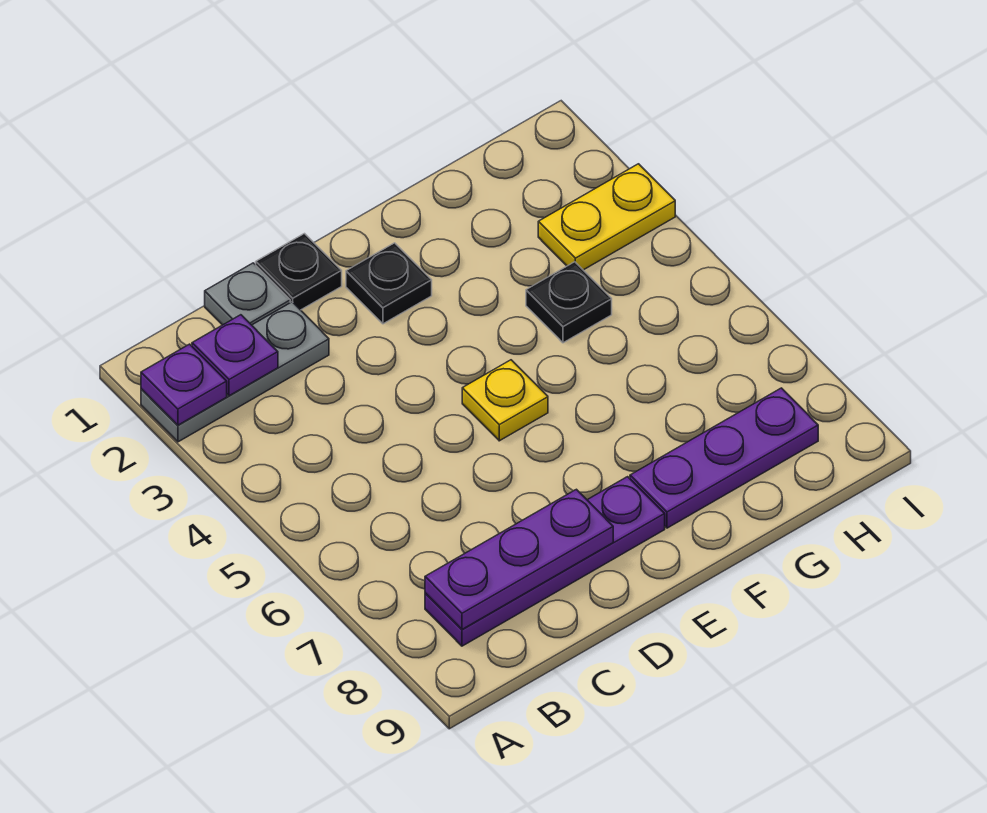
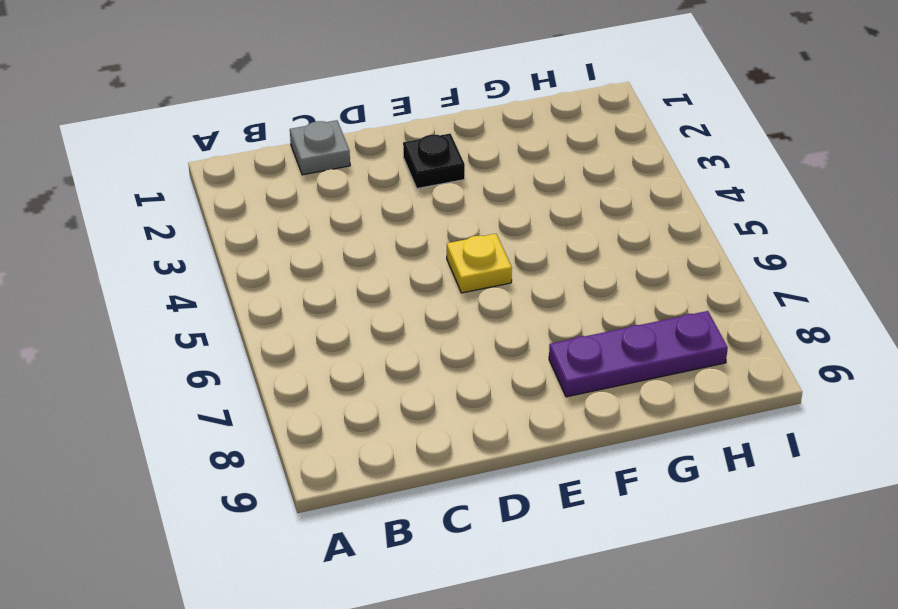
none -> grey 1x3 plate [141,302,329,442]
none -> purple 1x4 plate [425,477,665,646]
none -> black 1x1 plate [256,234,342,310]

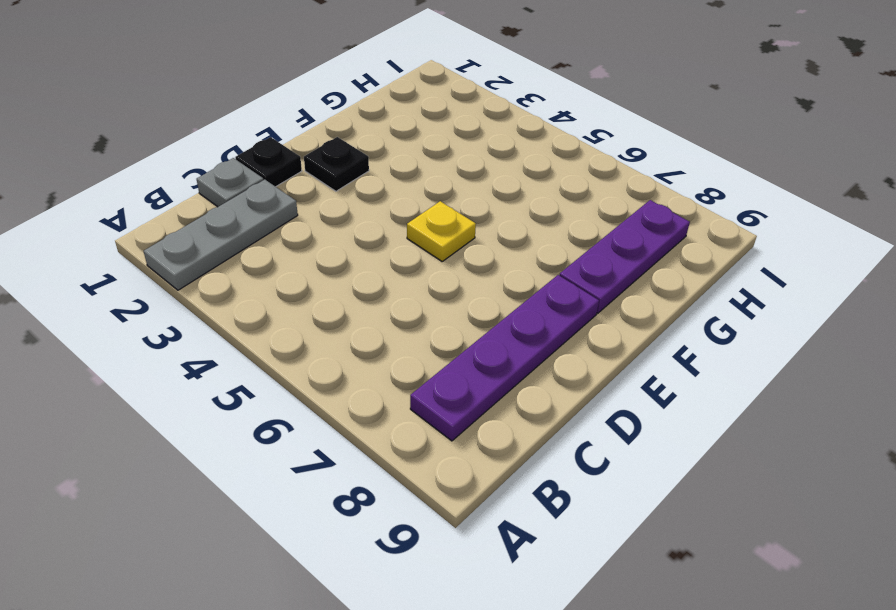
none -> black 1x1 plate [526,262,612,343]
none -> yellow 1x2 plate [538,164,675,270]
none -> purple 1x1 plate [141,344,227,425]

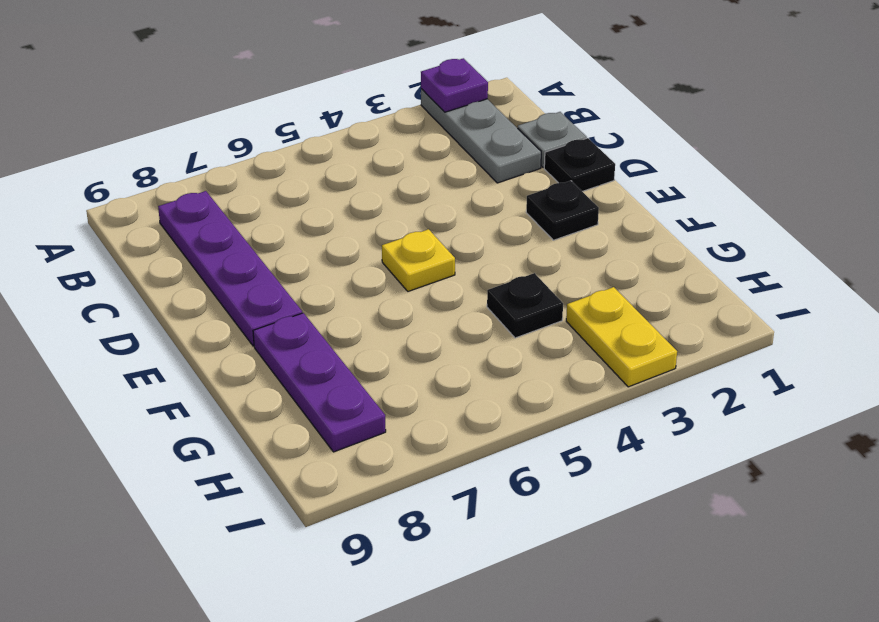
none -> purple 1x1 plate [192,315,278,396]
none -> purple 1x3 plate [425,489,613,629]

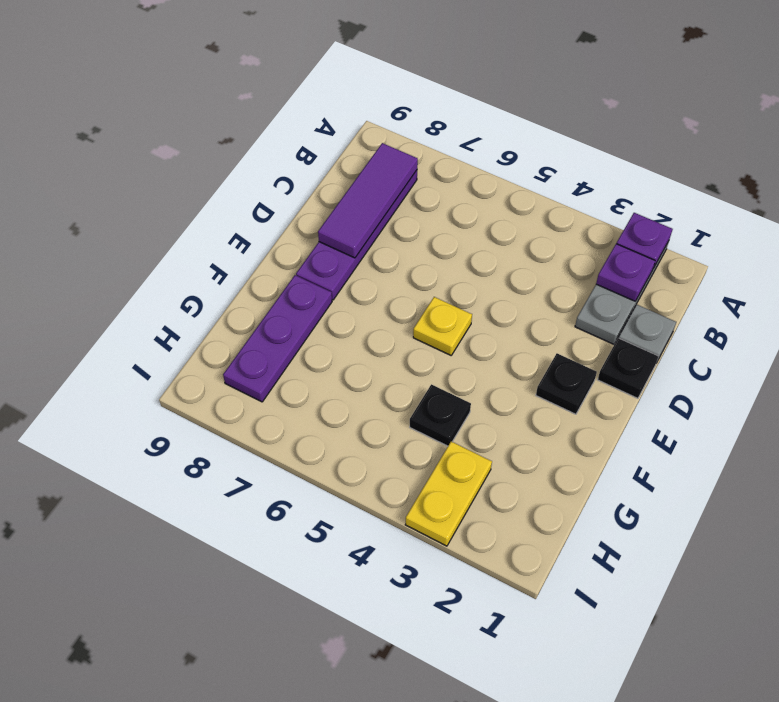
purple 1x3 tile [318,143,418,258] -> purple 1x3 plate [425,489,613,629]

